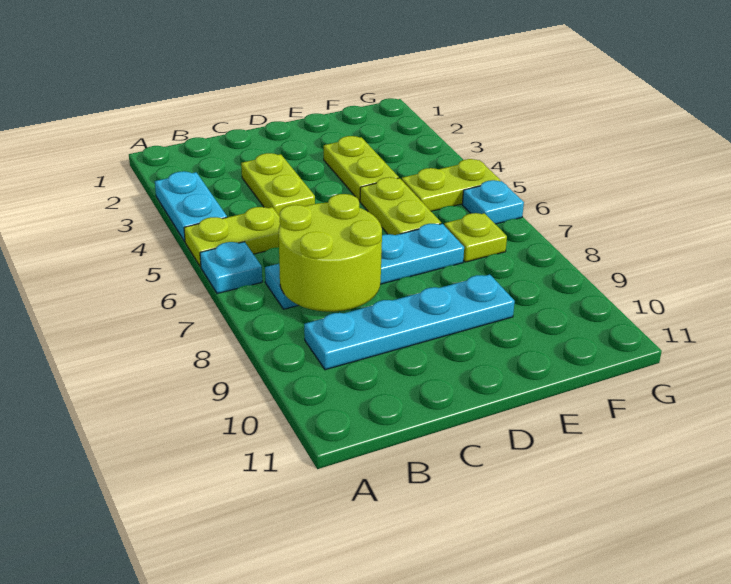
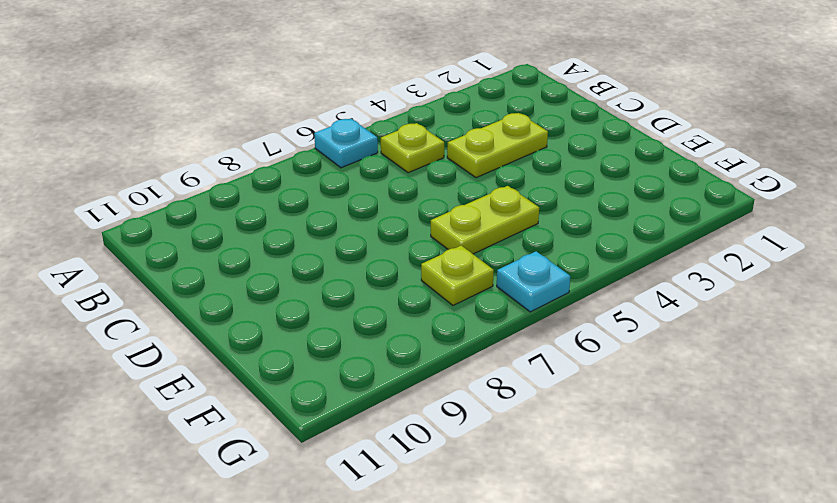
lime 1x1 plate [381,123,444,173] -> lime 1x2 plate [184,207,280,267]
none -> cyan 1x2 plate [155,171,227,241]
none -> cyan 1x4 plate [265,224,464,309]
none -> cyan 1x4 plate [304,275,515,370]

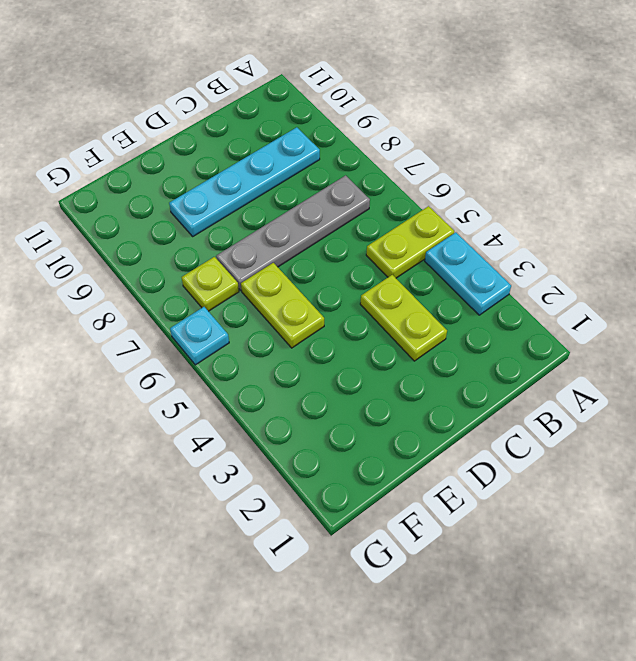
grey 1x4 plate [216,175,370,290] -> cyan 1x4 plate [265,224,464,309]
none -> cyan 1x1 plate [200,242,262,294]
none -> lime 1x2 plate [324,136,399,201]
none -> lime 1x2 plate [402,159,500,211]

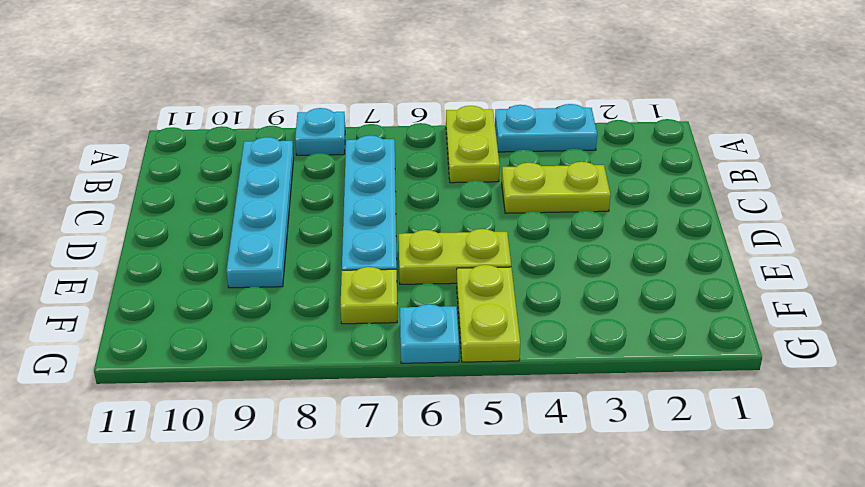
cyan 1x1 plate [295,108,345,155] -> cyan 1x1 plate moved to [200,242,262,294]
none -> lime 1x2 plate [324,136,399,201]
none -> lime 2x2 round brick [279,194,382,312]

